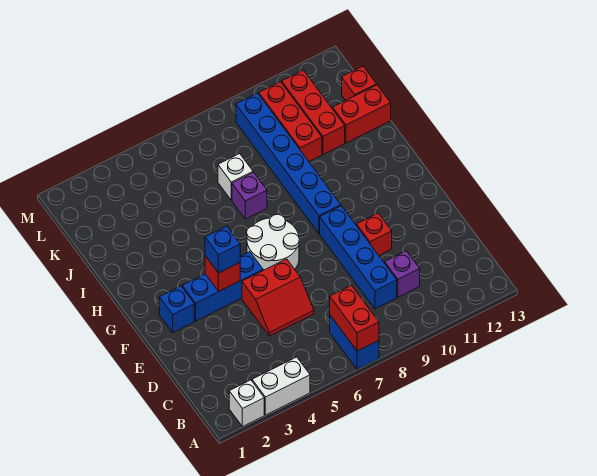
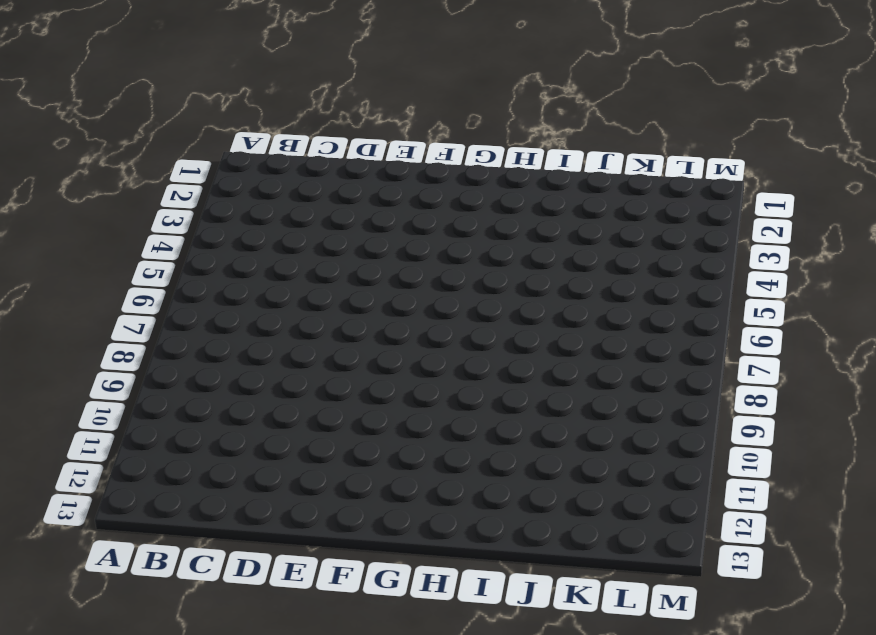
none -> white 1x1 brick [229,380,264,427]
none -> white 1x2 brick [252,357,310,415]
none -> blue 1x2 brick [330,316,379,369]

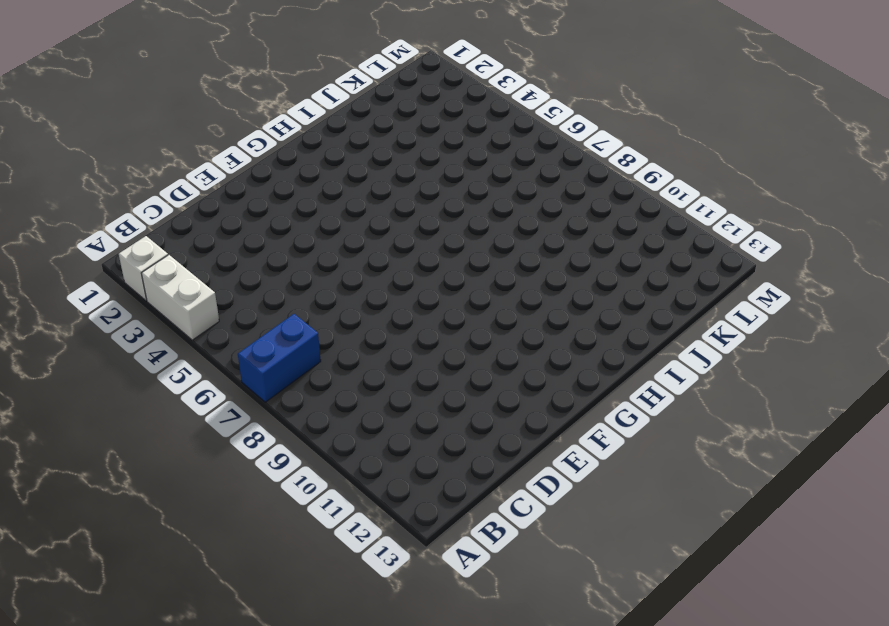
none -> blue 1x4 brick [320,206,397,309]
none -> purple 1x1 brick [385,251,420,297]
none -> red 2x2 slope [242,259,314,336]

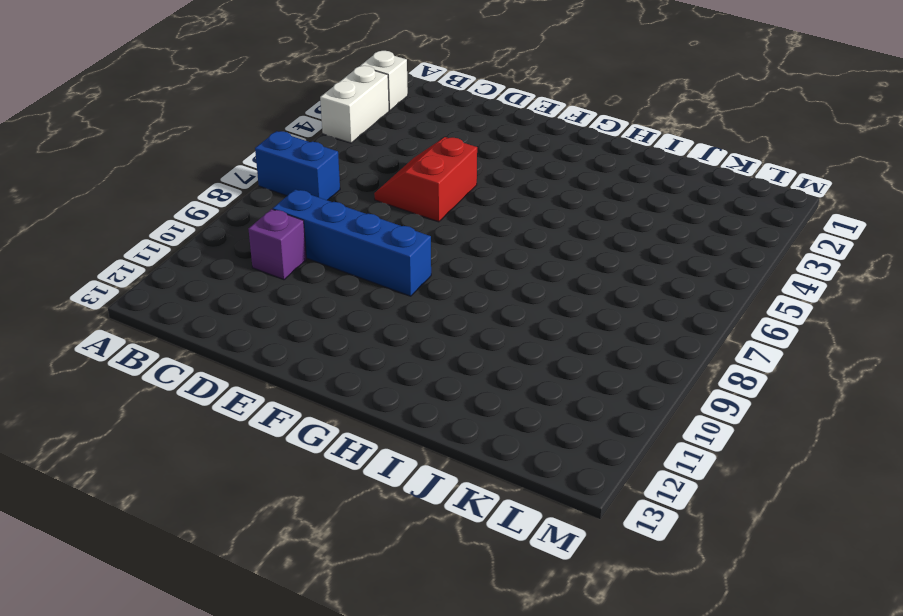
none -> red 1x1 brick [357,213,392,255]
none -> blue 1x1 brick [159,286,194,332]
none -> blue 1x3 brick [182,252,263,321]

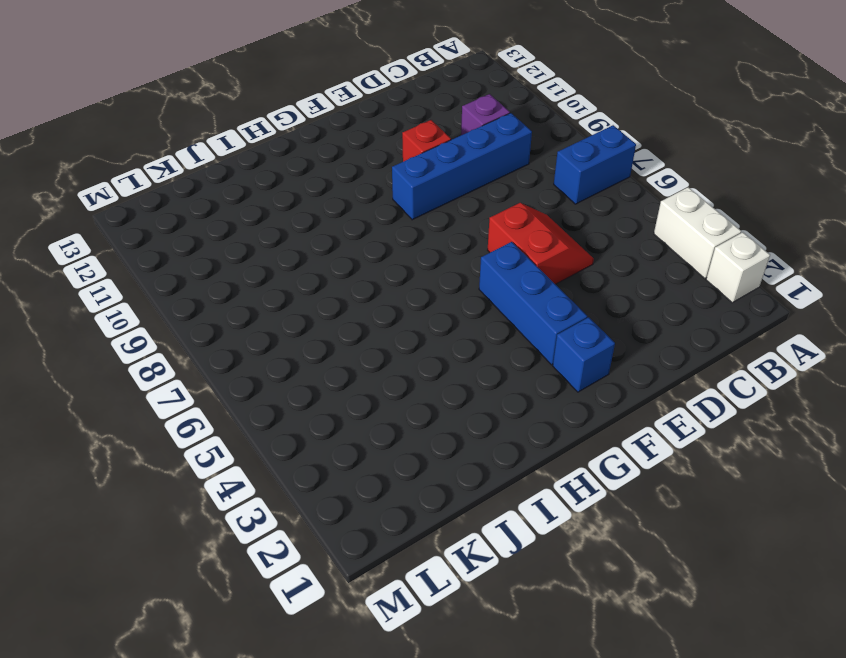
none -> white 2x2 round brick [247,214,299,270]
none -> blue 1x6 brick [236,93,341,234]
none -> purple 1x1 brick [232,172,267,219]

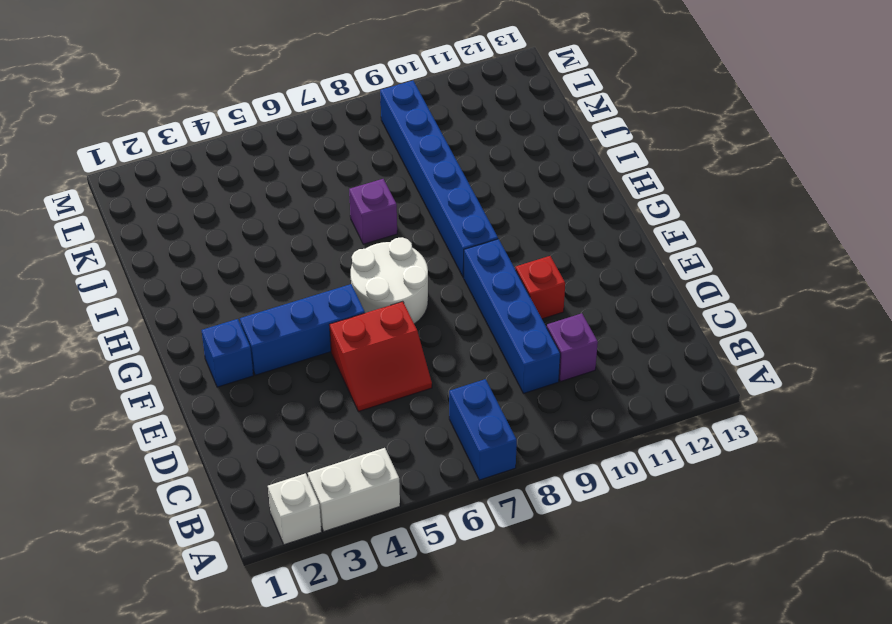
none -> white 1x1 brick [218,154,253,200]
none -> red 1x3 brick [259,82,322,161]
none -> red 1x3 brick [282,70,345,154]

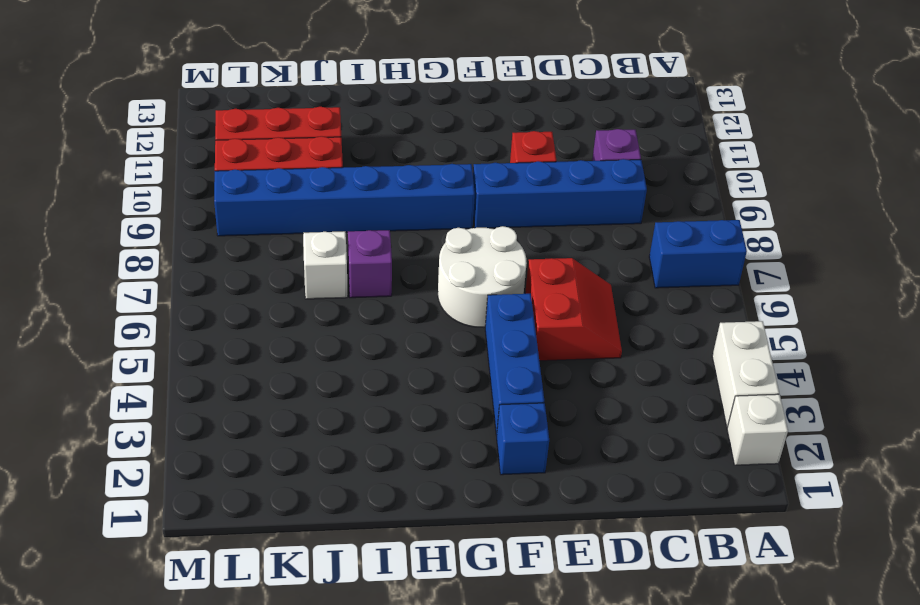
none -> red 1x2 brick [333,85,391,143]
none -> red 1x1 brick [342,66,377,100]
none -> red 1x2 brick [330,285,379,351]

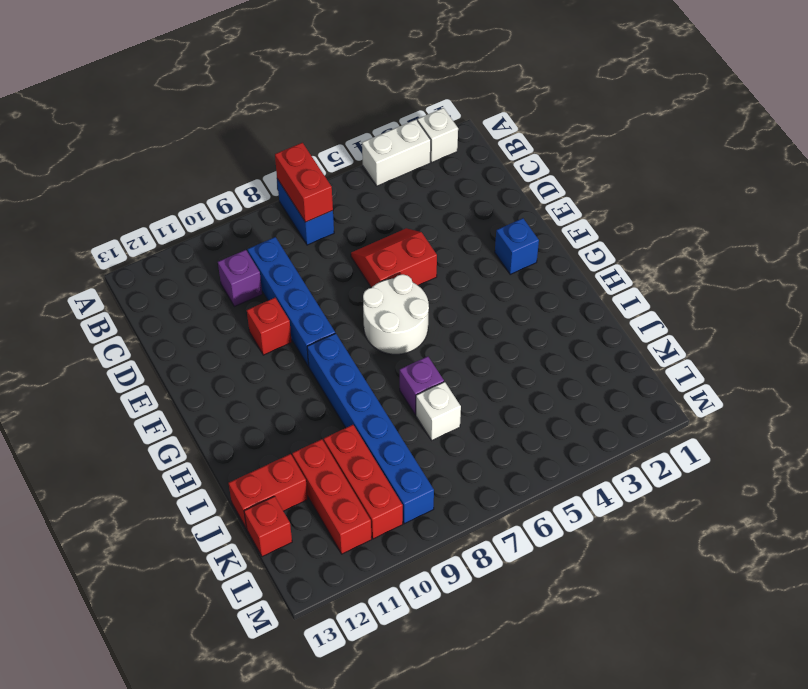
none -> blue 1x3 brick [182,252,263,321]
none -> red 1x1 brick [205,256,240,292]
none -> blue 1x1 brick [205,226,240,273]

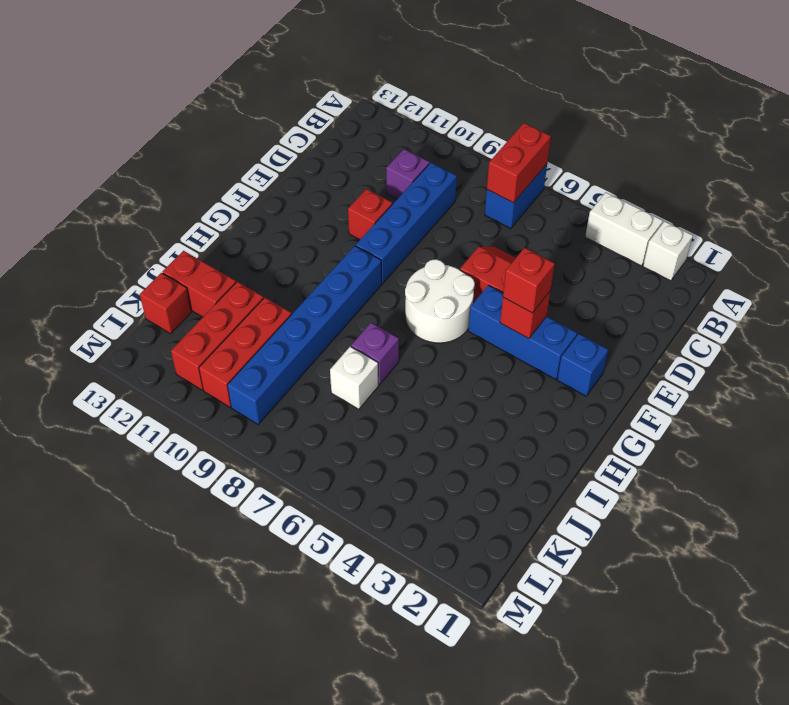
red 1x1 brick [503,248,555,313] -> blue 1x1 brick [205,226,240,273]

